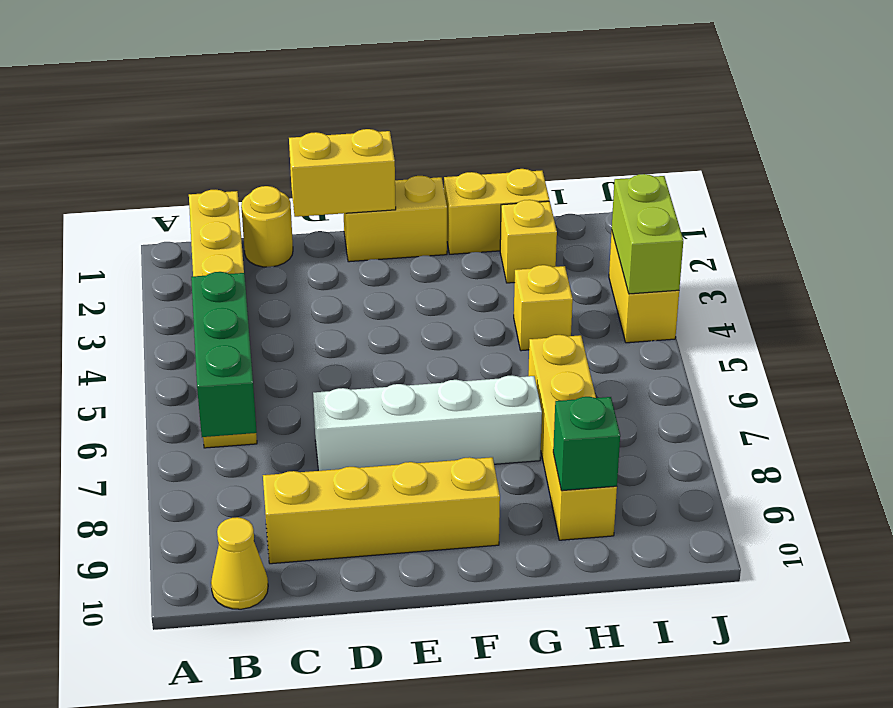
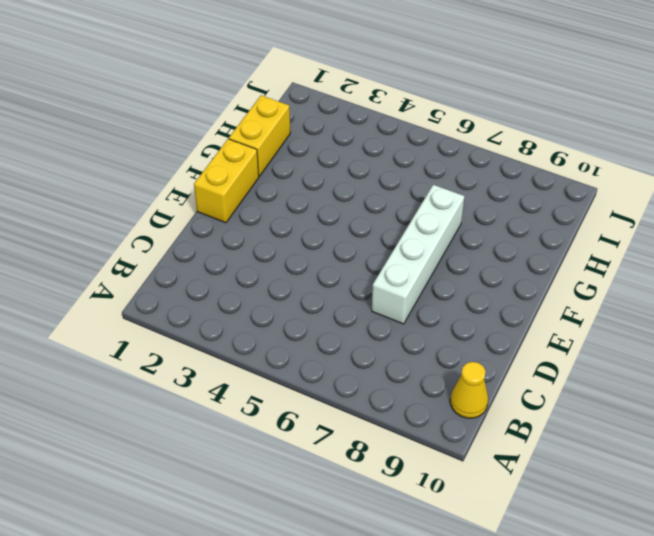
none -> yellow 1x6 brick [189,190,257,448]
none -> yellow 1x1 round brick [241,186,293,267]
none -> yellow 1x4 brick [263,457,500,564]

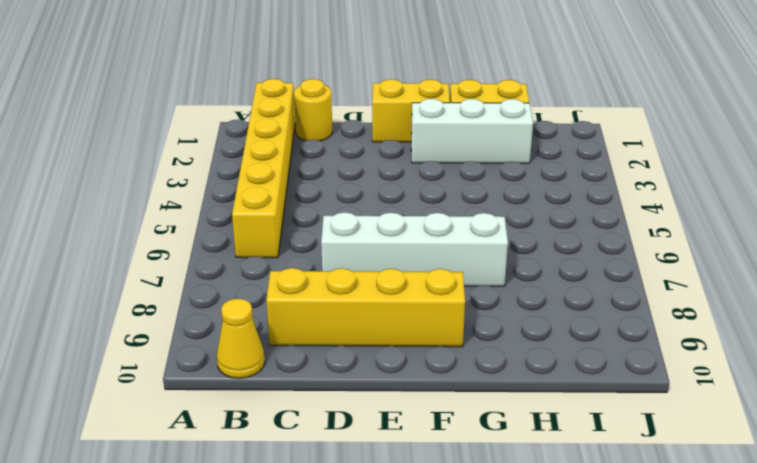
white 1x3 brick [411,99,533,163] -> yellow 1x1 brick [500,200,557,283]
none -> yellow 1x1 brick [514,265,573,351]
none -> yellow 1x4 brick [528,335,617,540]
none -> yellow 1x2 brick [609,231,679,343]

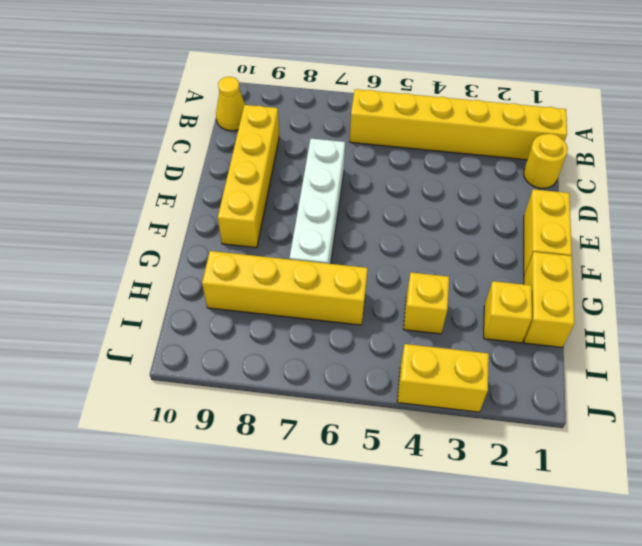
none -> green 1x3 brick [191,272,257,437]
none -> yellow 1x2 brick [289,129,396,217]
none -> green 1x1 brick [553,397,620,491]

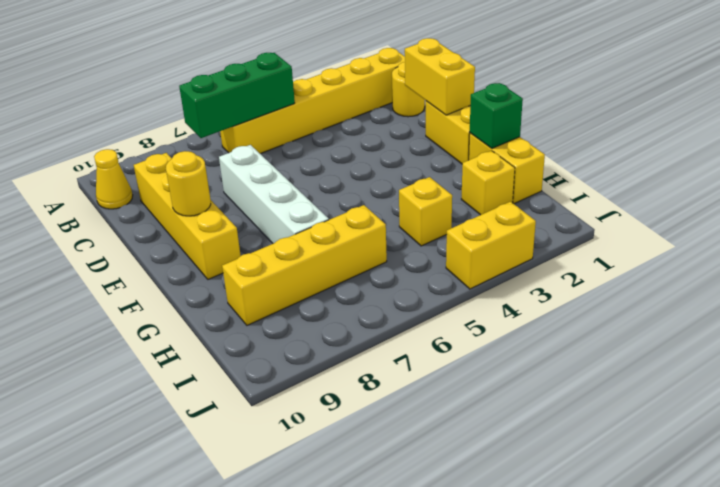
yellow 1x1 round brick [166,151,211,216] -> none
green 1x1 brick [470,83,523,148] -> green 1x1 brick moved to [553,397,620,491]
none -> lime 1x2 brick [612,174,683,294]

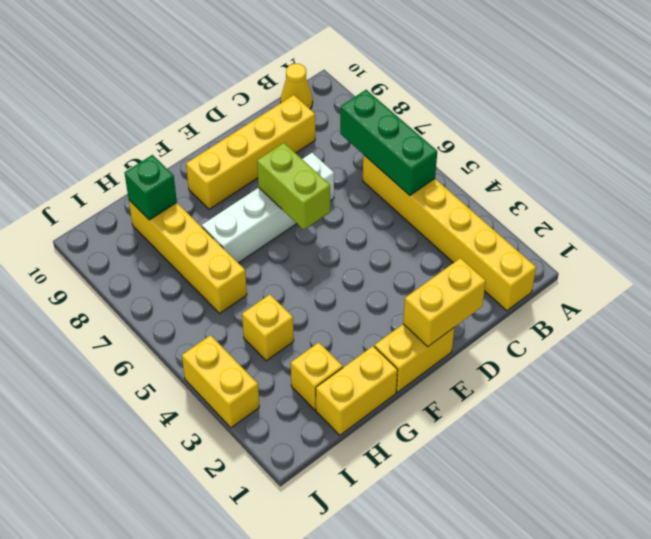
lime 1x2 brick [257,143,330,229] -> lime 1x2 brick moved to [612,174,683,294]
none -> yellow 1x1 round brick [241,186,293,267]

